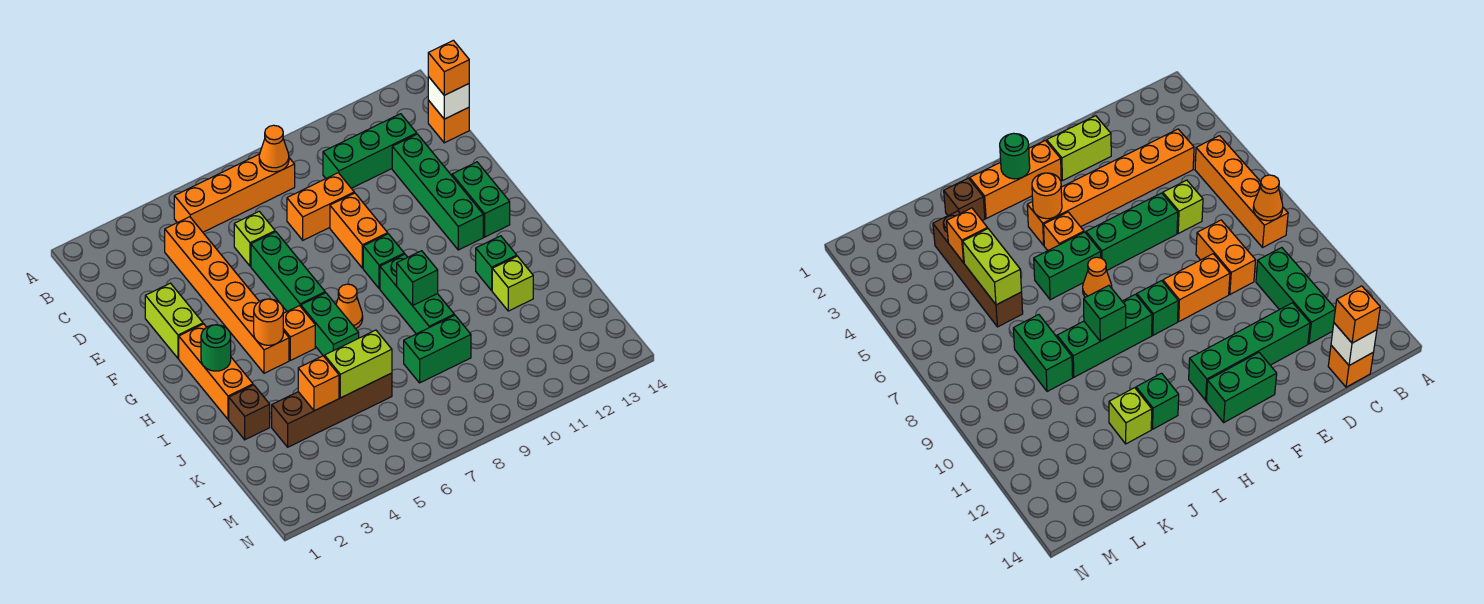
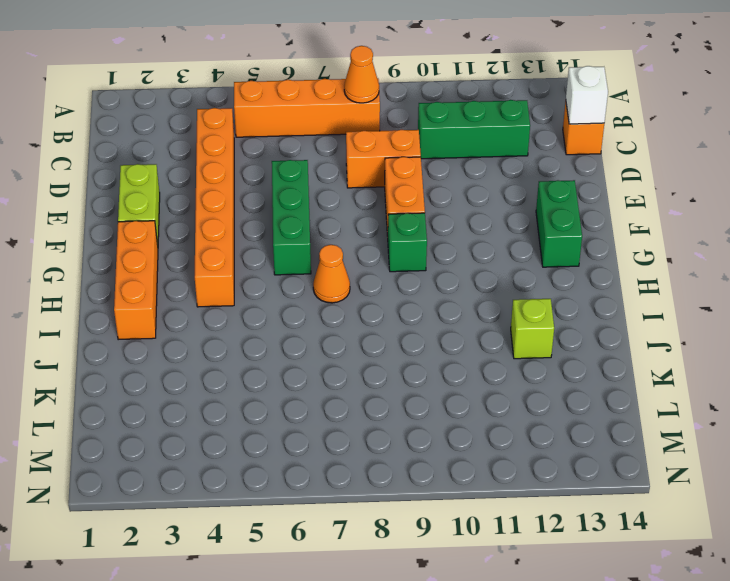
none -> lime 1x1 brick [234,212,275,266]
none -> green 1x4 brick [392,134,483,250]
none -> orange 1x1 brick [283,306,315,360]
none -> green 1x2 brick [301,293,359,357]

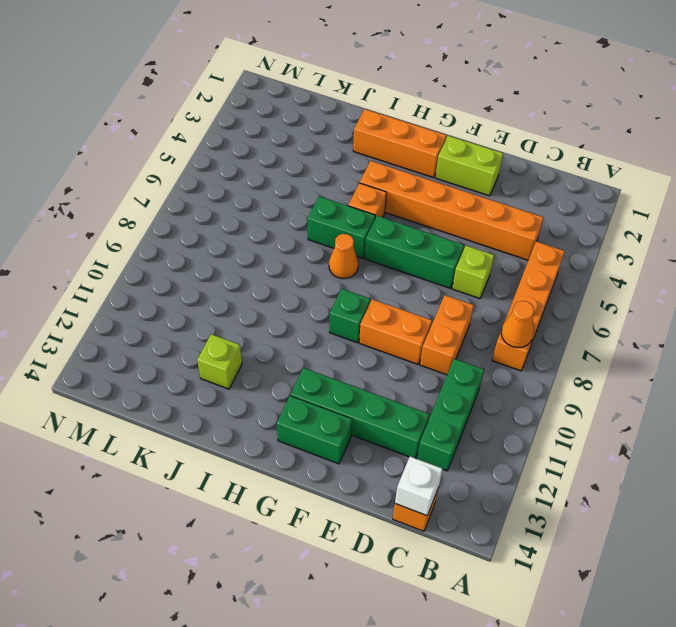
none -> green 1x3 brick [380,254,454,334]
none -> green 1x1 brick [476,236,517,290]
none -> brown 1x1 brick [229,385,270,440]
none -> brown 1x4 brick [272,373,392,447]

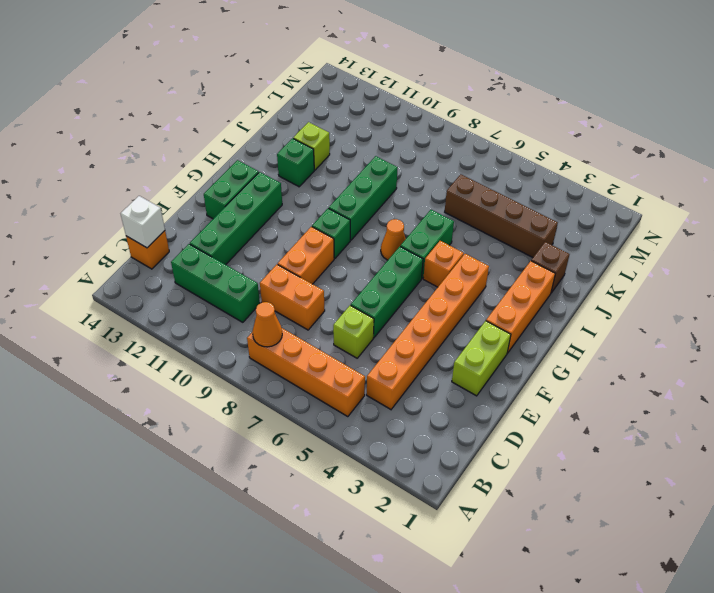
none -> green 1x2 brick [404,315,471,383]
none -> green 1x1 round brick [201,325,231,371]
none -> orange 1x1 round brick [254,299,283,345]
none -> green 1x1 brick [397,251,438,306]

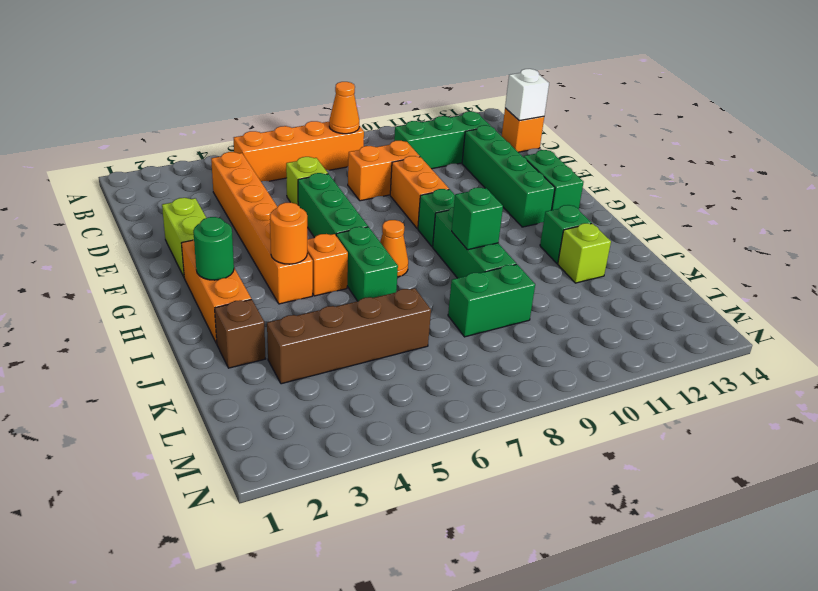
none -> orange 1x1 brick [298,356,339,411]
none -> lime 1x2 brick [325,330,392,398]
none -> orange 1x1 brick [428,40,469,95]

